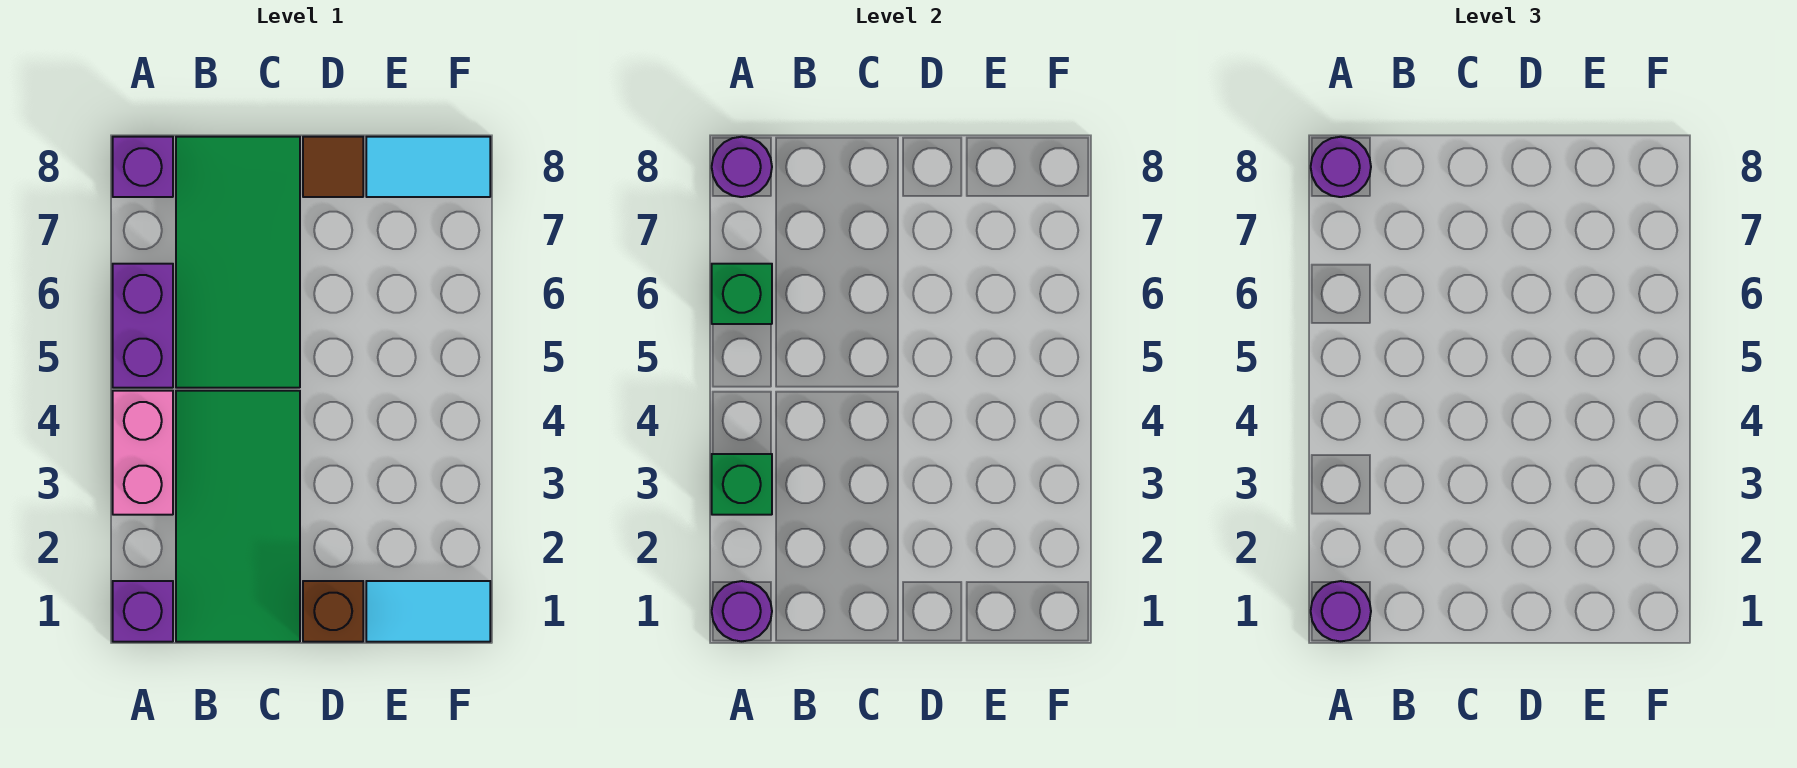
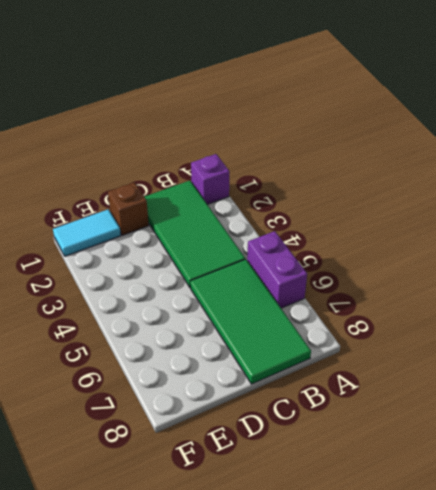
none -> pink 1x2 brick [113,391,173,515]
none -> purple 1x1 brick [113,137,173,197]
none -> brown 1x1 tile [303,137,363,197]

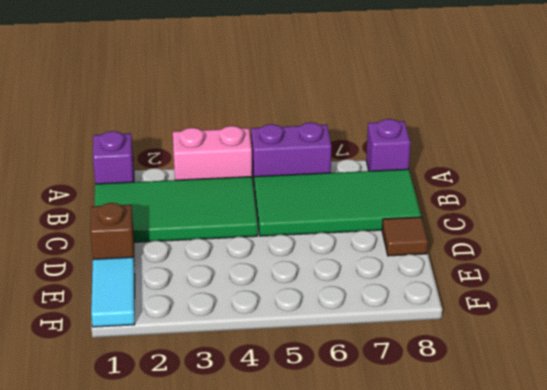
none -> cyan 1x2 tile [366,137,490,197]
none -> purple 1x1 round brick [712,581,772,641]
none -> green 1x1 brick [712,454,772,515]

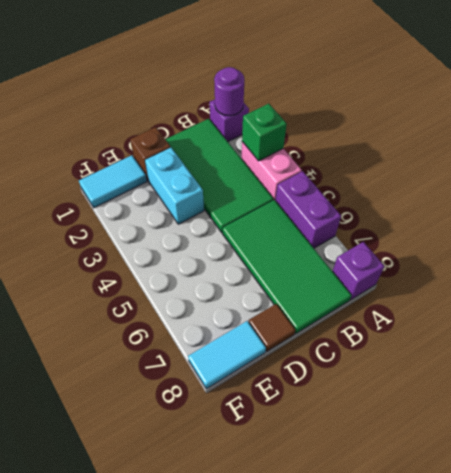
cyan 1x2 brick [145,148,204,224] -> none
none -> green 1x1 brick [712,264,772,324]
none -> purple 1x1 round brick [712,137,772,197]
none -> purple 1x1 round brick [1311,581,1371,641]

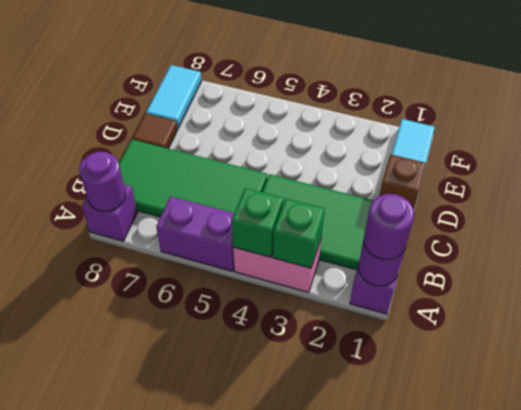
green 1x1 brick [232,188,283,257] -> green 1x1 brick moved to [712,264,772,324]
none -> purple 1x1 round brick [1311,137,1371,197]

